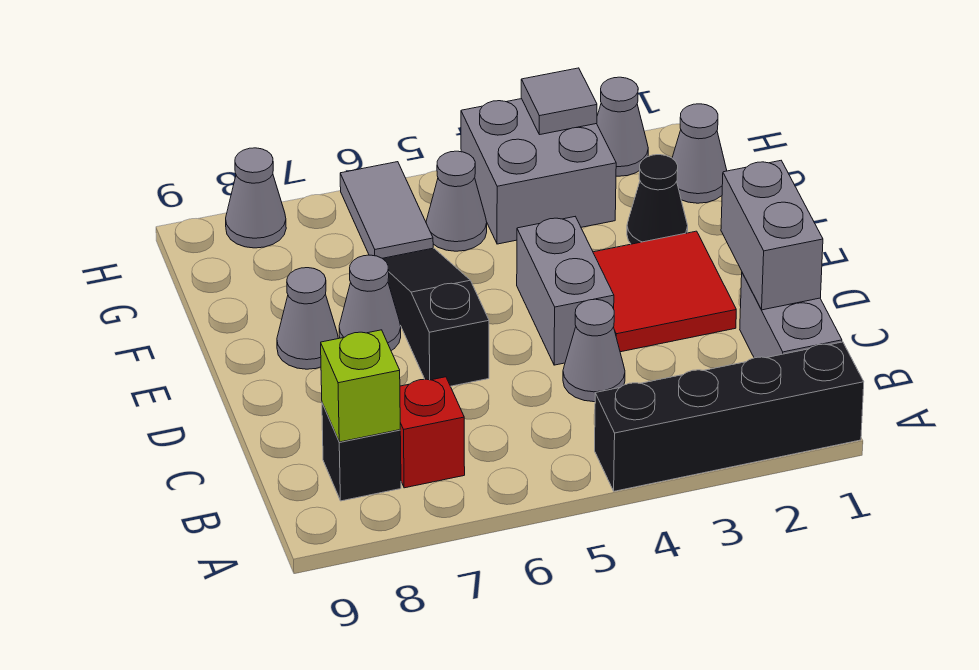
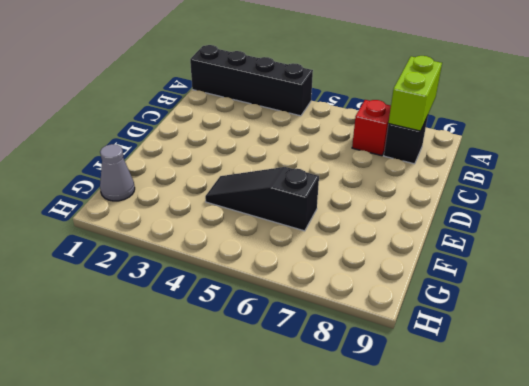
lime 1x2 brick [388,56,442,131] -> lime 1x1 brick [321,330,400,442]
black 1x3 slope [205,167,319,231] -> black 1x3 slope turned to [382,248,489,386]
none -> grey 1x2 brick [740,273,842,358]
none -> grey 1x1 cone [563,299,625,402]
none -> red 2x2 tile [593,231,736,352]

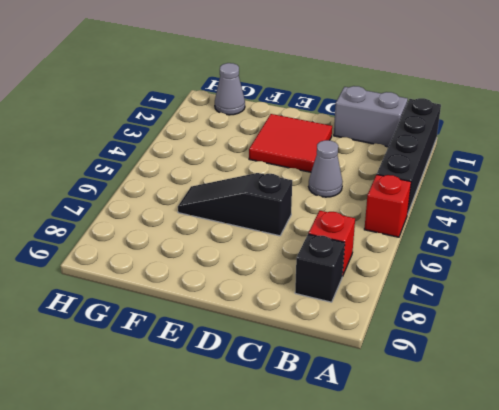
red 1x1 brick [364,175,411,237] -> none
none -> grey 1x2 brick [517,217,614,365]
none -> grey 1x1 cone [339,255,401,351]
none -> grey 1x1 cone [277,268,338,369]

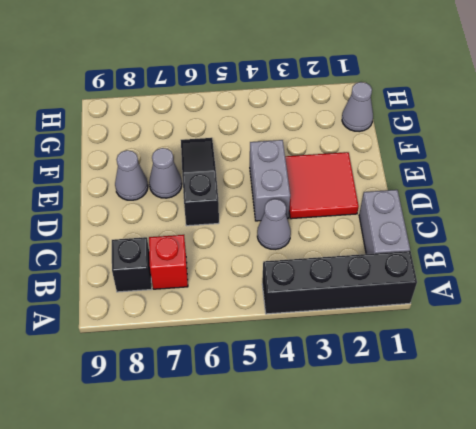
none -> black 1x1 cone [627,155,688,244]
none -> grey 2x2 brick [461,99,616,244]
none -> grey 1x1 cone [426,151,487,251]

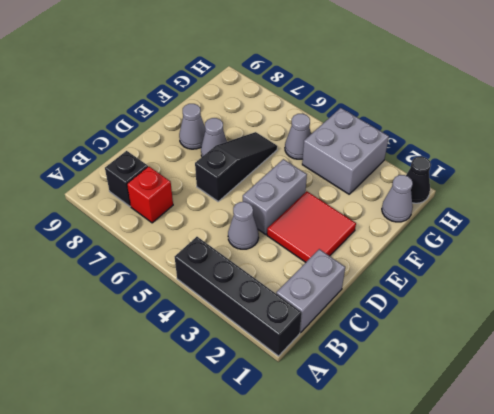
black 1x1 cone [406,156,431,203] -> black 1x1 cone moved to [627,155,688,244]
none -> grey 1x2 tile [340,162,433,258]
none -> grey 1x1 cone [597,77,648,176]
none -> grey 1x1 cone [226,148,286,248]

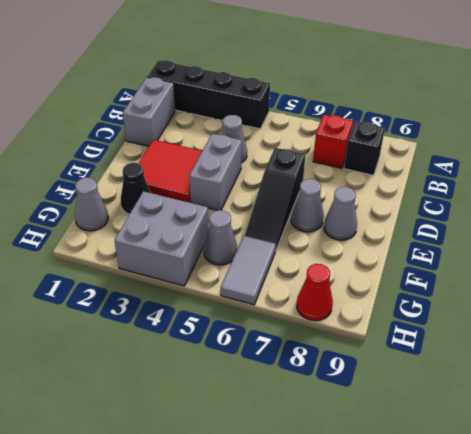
red 1x1 cone [297,264,333,321] -> grey 1x1 cone [226,148,286,248]
none -> grey 1x1 cone [597,77,648,176]
none -> lime 1x1 brick [321,330,400,442]
none -> grey 1x2 brick [721,161,823,310]

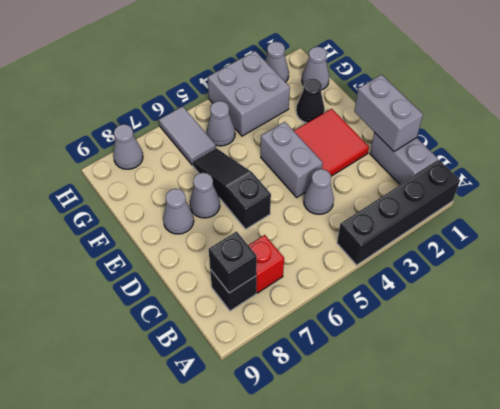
black 1x1 brick [209,232,257,293] -> lime 1x1 brick [321,330,400,442]
none -> grey 1x1 tile [521,68,597,135]

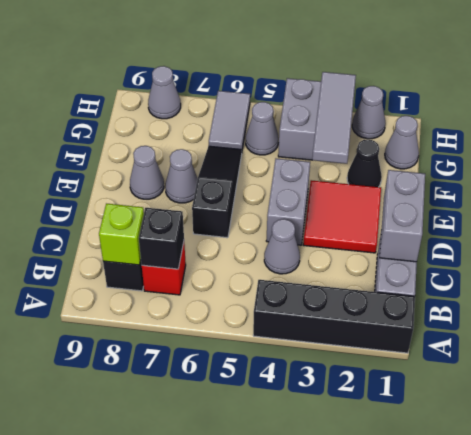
black 1x1 brick [139,208,184,269] -> none
grey 1x3 tile [312,72,356,164] -> grey 1x1 tile [521,68,597,135]

